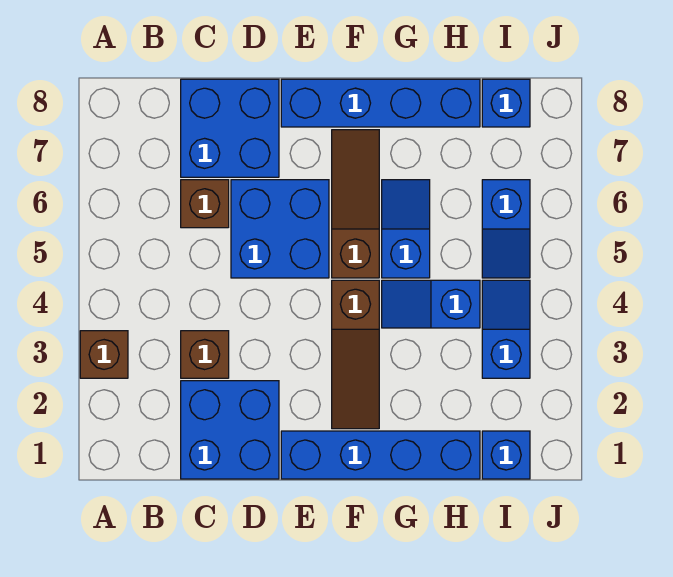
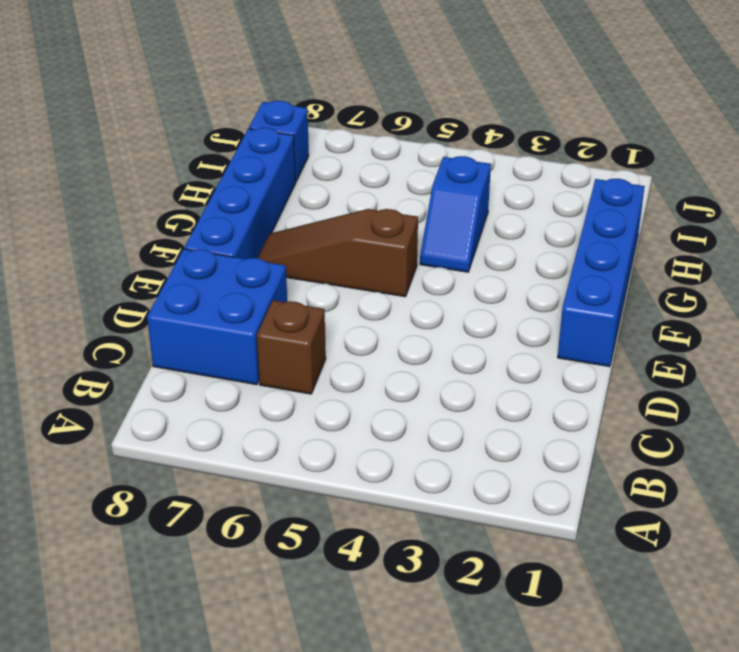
none -> brown 1x1 brick [80,331,128,378]
none -> blue 2x2 brick [181,381,279,479]
none -> brown 1x1 brick [181,331,229,378]

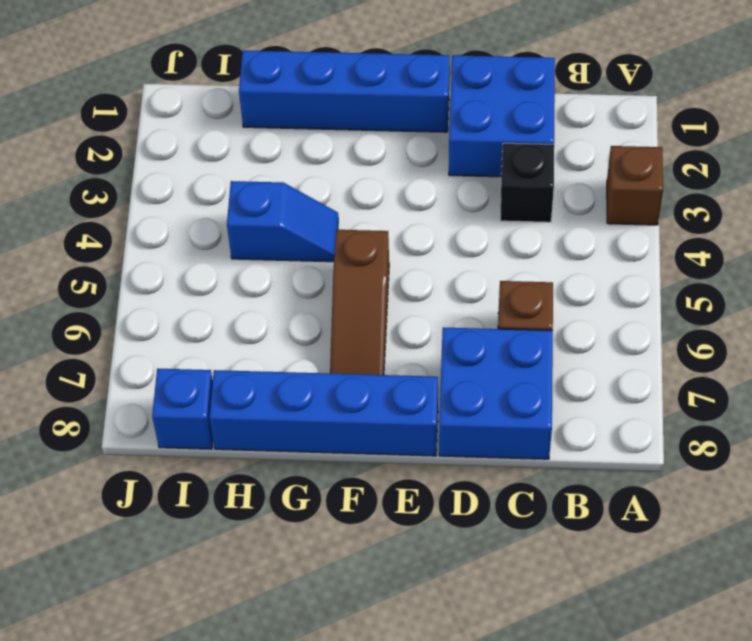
black 1x1 brick [500,143,554,222] -> brown 1x1 brick [181,331,229,378]
none -> blue 2x2 brick [231,180,329,278]
none -> brown 1x3 slope [332,280,379,429]
none -> blue 1x2 slope [382,180,430,278]

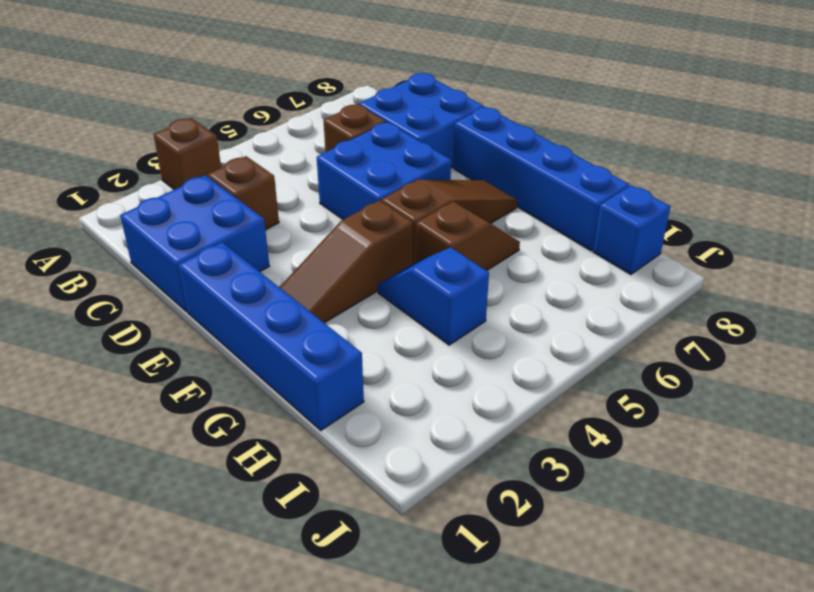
brown 1x2 slope [416,202,520,271] -> blue 1x2 slope [382,180,430,278]
none -> blue 1x1 brick [482,431,530,479]
none -> blue 1x2 slope [482,280,530,378]
none -> blue 1x2 slope [482,180,530,278]

